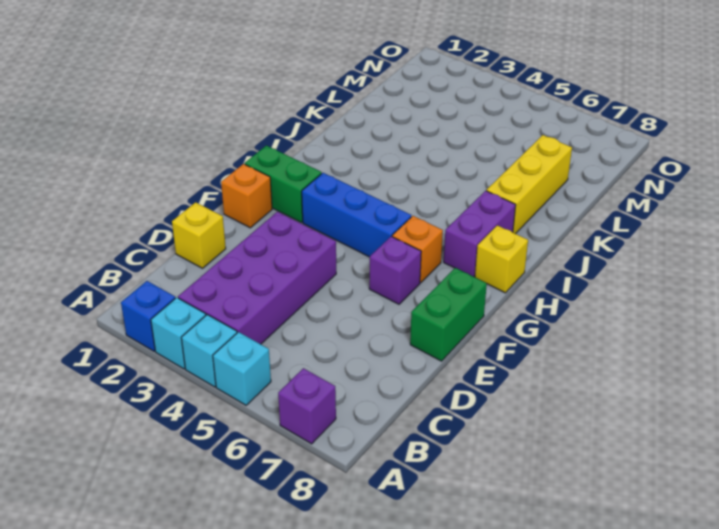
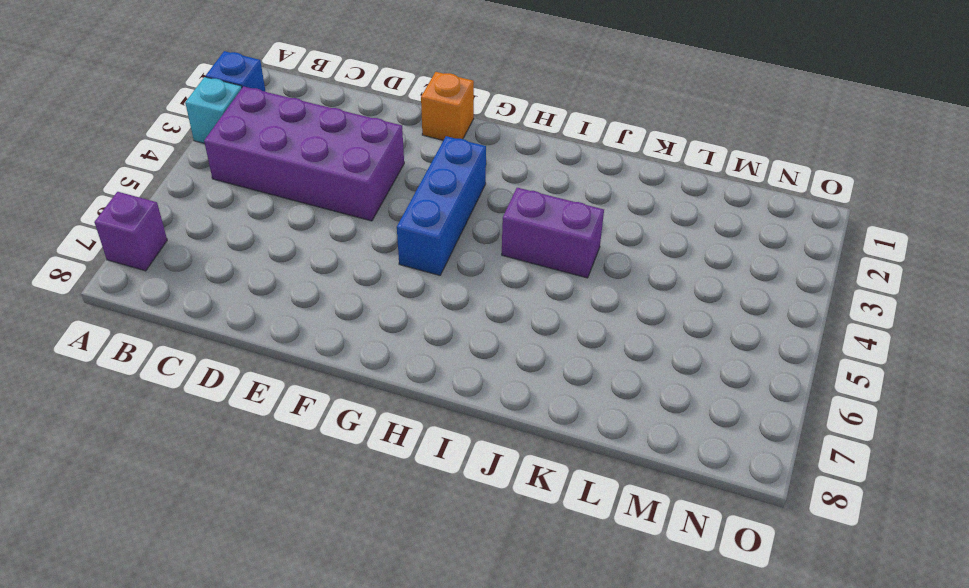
purple 1x2 brick [502,188,604,278] -> purple 1x2 brick moved to [444,191,516,277]
none -> cyan 1x1 brick [181,315,237,387]
none -> cyan 1x1 brick [213,332,271,405]
none -> yellow 1x1 brick [172,202,226,268]

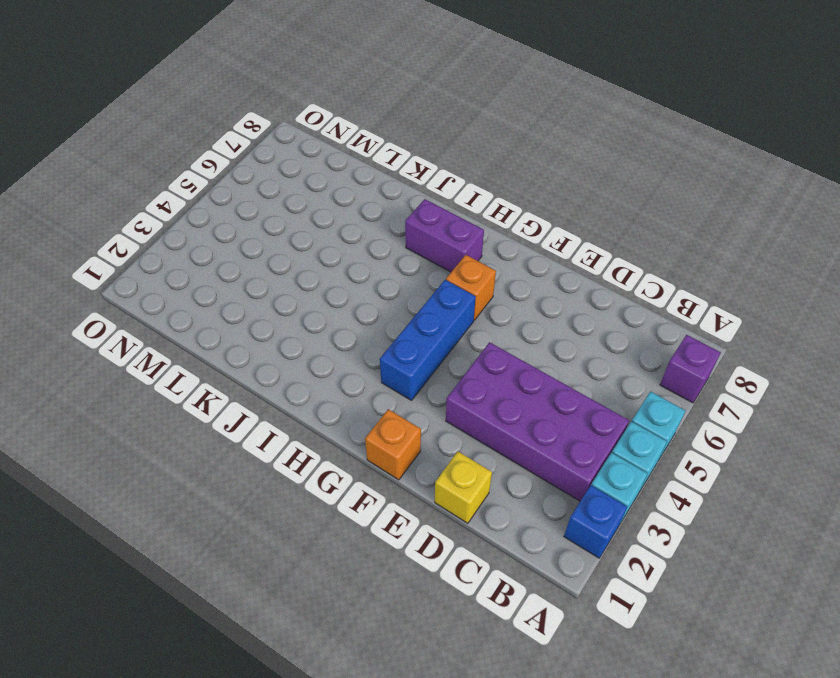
none -> green 1x2 brick [410,268,487,361]
none -> purple 1x1 brick [369,236,421,304]
none -> green 1x2 brick [245,146,322,223]

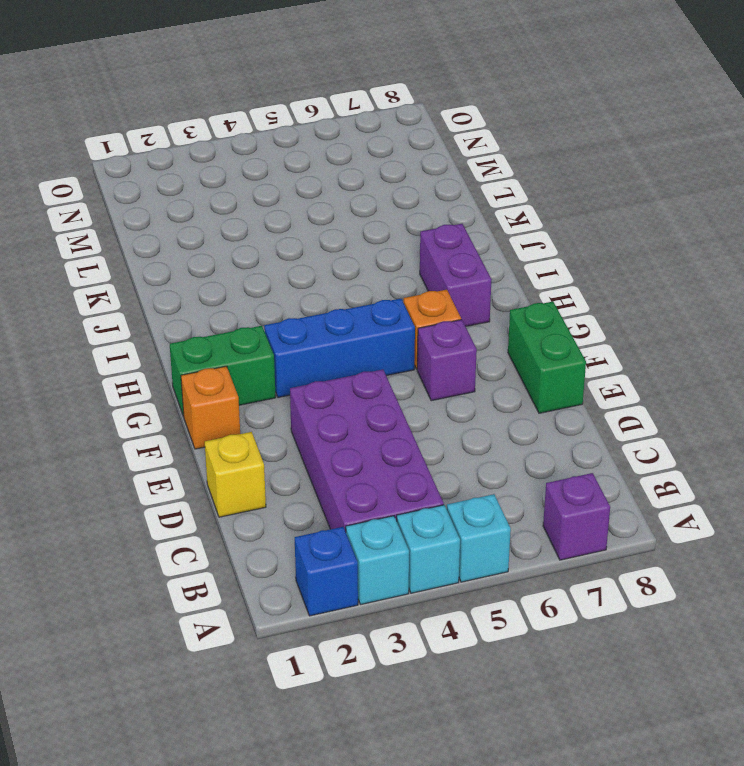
none -> yellow 1x1 brick [475,225,528,293]
none -> yellow 1x3 brick [486,135,572,234]

